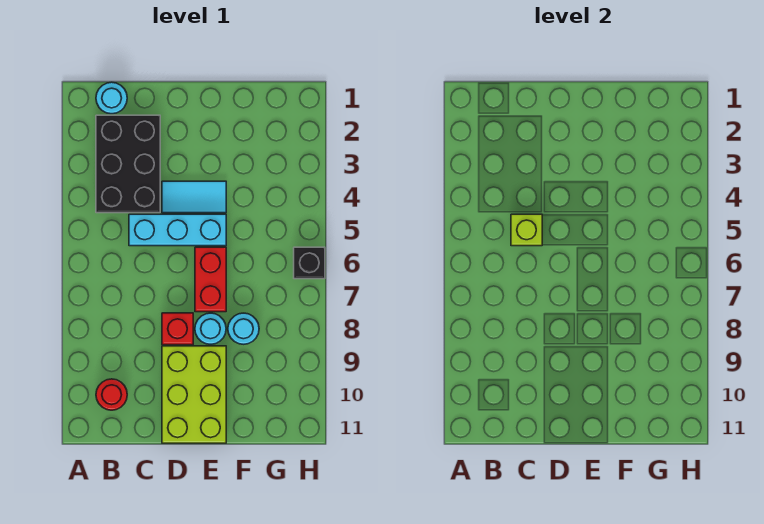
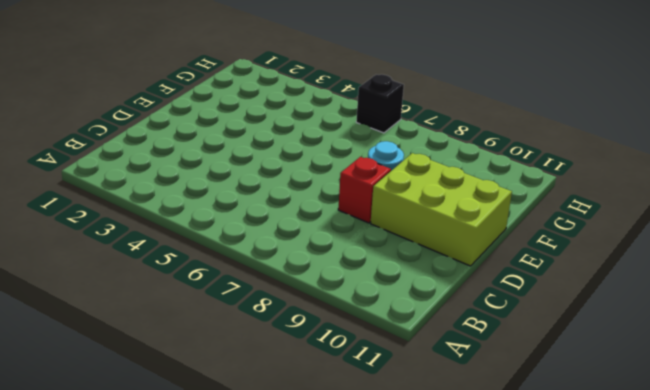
none -> cyan 1x1 round brick [96,82,127,114]
none -> black 2x3 brick [96,115,160,213]
none -> red 1x1 round brick [96,379,127,410]

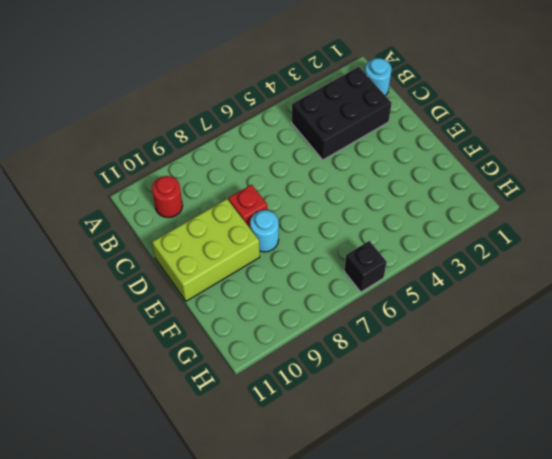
none -> cyan 1x3 brick [129,214,226,246]
none -> cyan 1x2 tile [162,181,226,213]
none -> red 1x2 brick [195,247,226,312]

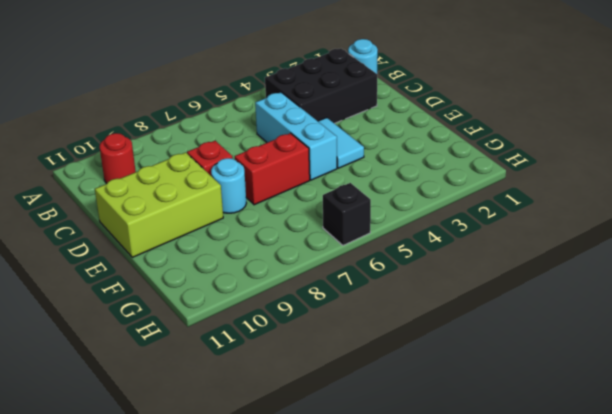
none -> cyan 1x1 round brick [228,313,259,344]
none -> lime 1x1 brick [511,214,542,246]

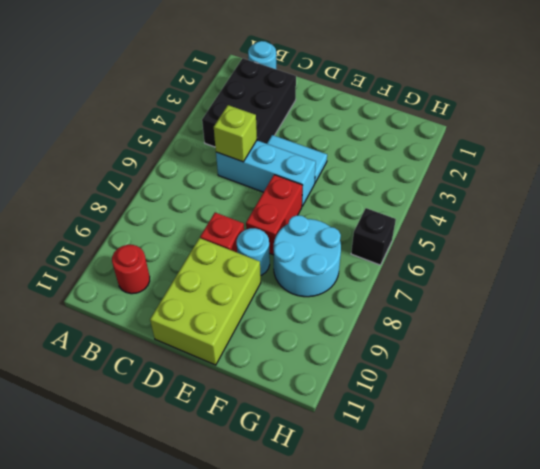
cyan 2x2 round brick [273,215,341,297] -> cyan 1x1 round brick [228,313,259,344]

